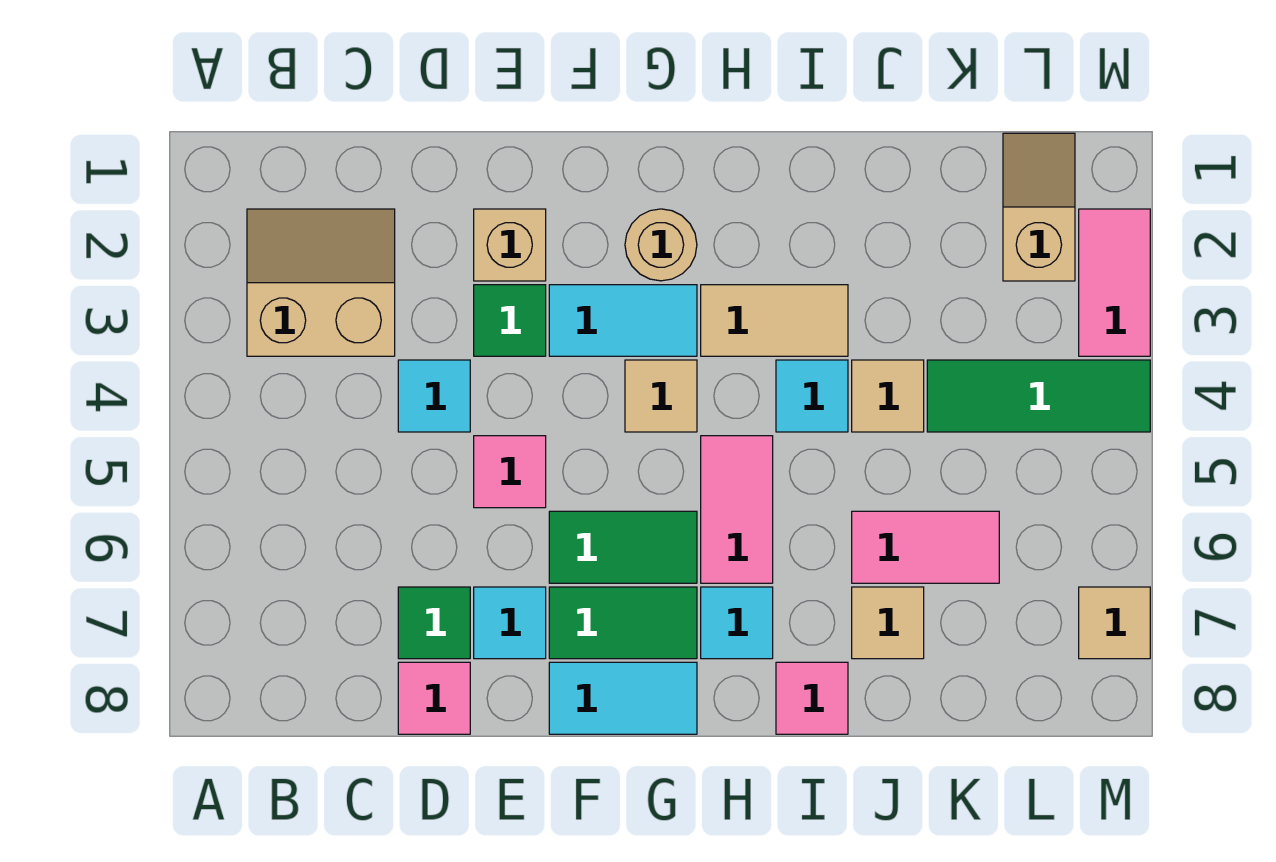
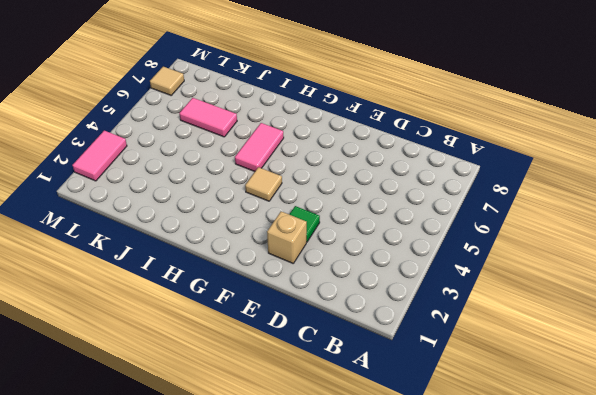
none -> tan 2x2 slope [247,209,395,356]
none -> cyan 1x1 tile [398,360,470,432]
none -> green 1x1 tile [398,587,470,659]

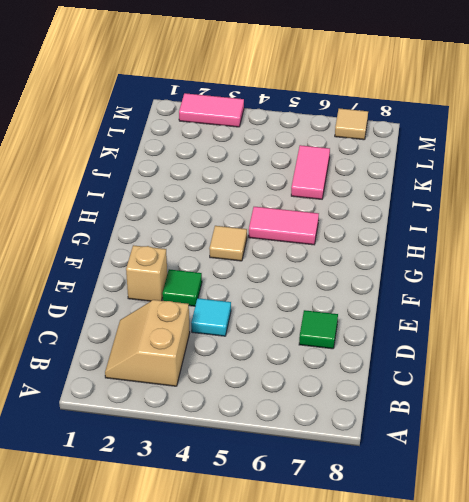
none -> pink 1x1 tile [398,662,470,734]
none -> pink 1x1 tile [474,436,546,508]
none -> cyan 1x1 tile [474,587,546,659]

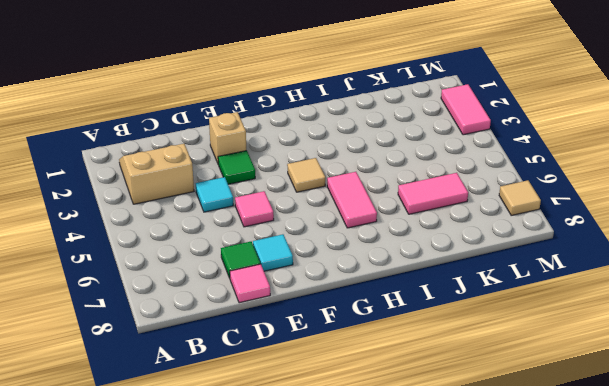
none -> cyan 1x2 tile [549,285,697,356]
none -> green 1x2 tile [549,511,697,583]
none -> green 1x2 tile [549,587,697,659]

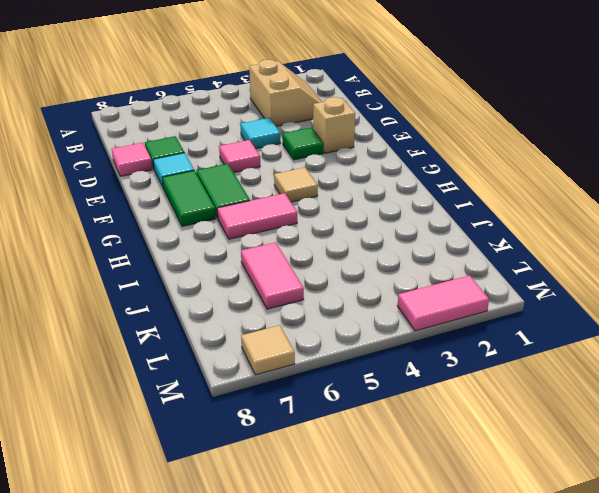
none -> cyan 1x2 tile [549,285,697,356]
none -> cyan 1x2 tile [549,662,697,734]
none -> tan 1x1 round brick [625,209,697,281]

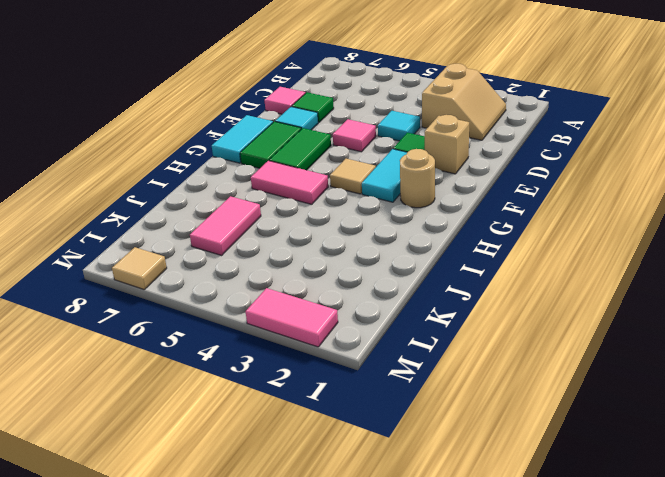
none -> tan 1x2 tile [701,285,848,356]
none -> cyan 1x1 tile [701,587,773,659]
none -> cyan 1x1 tile [776,360,848,432]

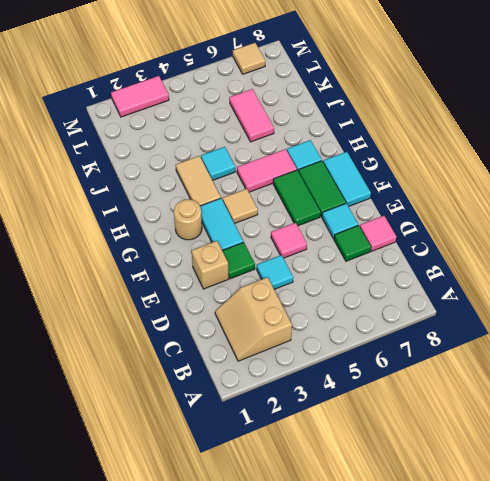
none -> pink 1x1 tile [776,662,848,734]
none -> tan 1x1 tile [852,360,924,432]
none -> tan 1x1 tile [852,587,924,659]

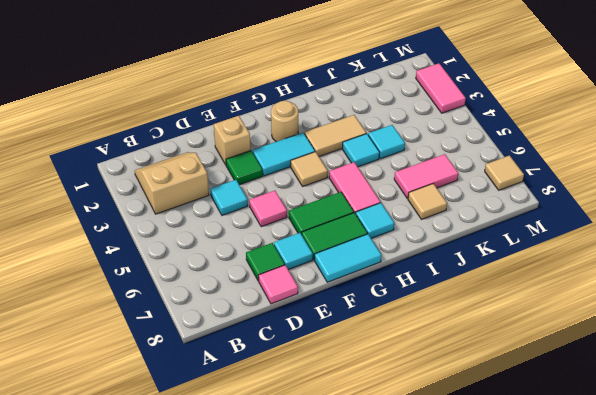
cyan 1x1 tile [368,125,405,159] -> tan 1x1 tile [852,360,924,432]
none -> pink 1x1 tile [776,662,848,734]
none -> green 1x3 tile [927,360,1150,432]
none -> tan 1x2 slope [1003,133,1075,281]

